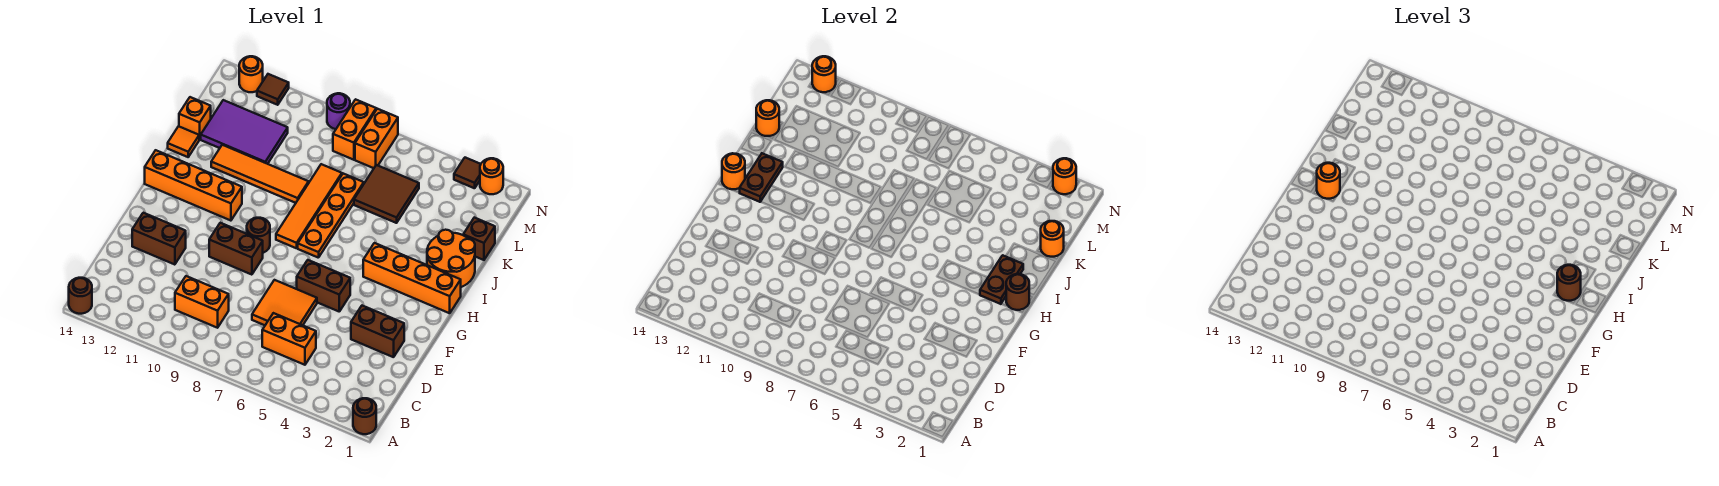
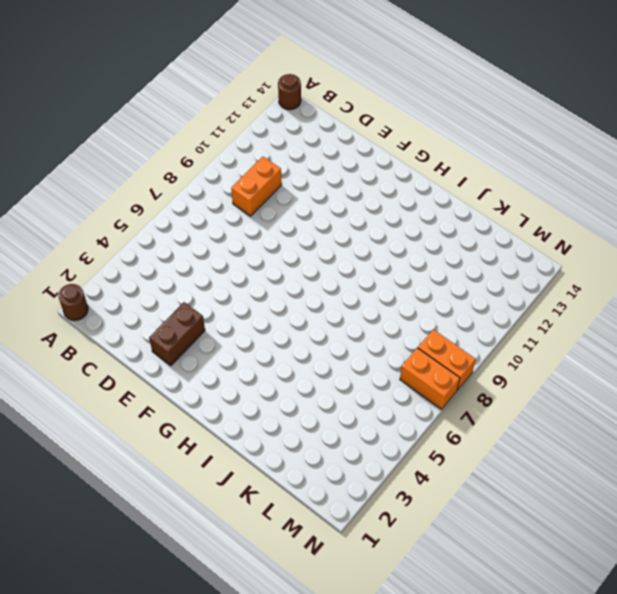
none -> orange 1x2 brick [262,313,316,365]
none -> orange 2x2 tile [252,280,317,325]
none -> brown 1x2 brick [132,213,186,265]
none -> brown 1x2 brick [297,260,350,311]

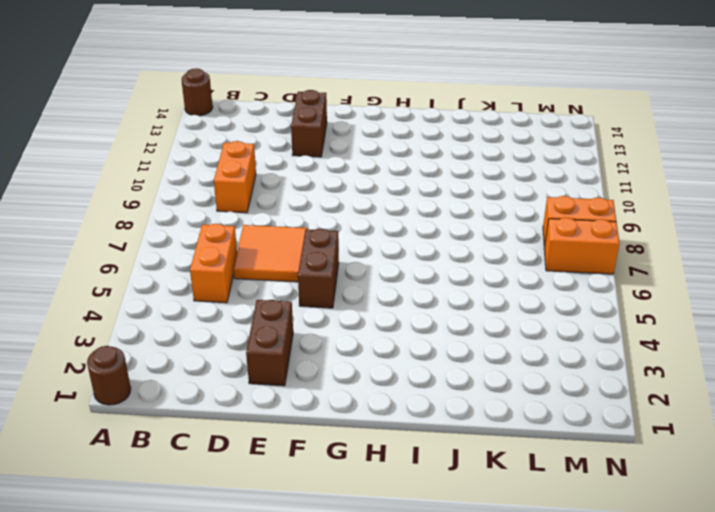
none -> brown 1x2 brick [209,223,263,275]
none -> brown 1x1 round brick [247,218,270,253]
none -> orange 1x4 brick [363,243,461,313]
none -> orange 1x4 plate [298,174,364,258]

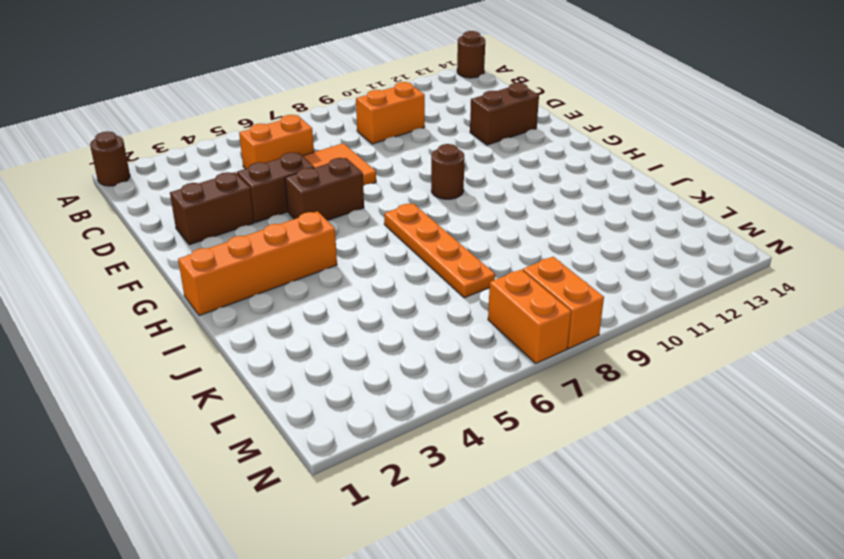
brown 1x2 brick [237,152,314,222] -> brown 1x2 brick moved to [209,223,263,275]
none -> orange 1x4 tile [276,164,342,248]
none -> orange 1x4 brick [145,150,242,221]
none -> orange 2x2 round brick [427,230,475,287]
none -> orange 1x4 tile [211,145,309,203]

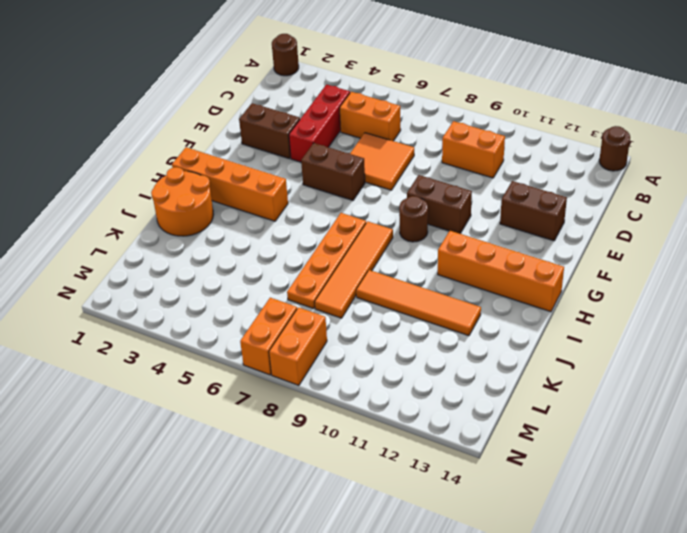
red 1x3 brick [289,84,350,162] -> none
none -> orange 1x1 tile [168,126,200,157]
none -> brown 1x1 brick [463,218,495,260]
none -> brown 2x2 tile [354,165,419,223]
none -> purple 2x3 tile [201,100,288,164]

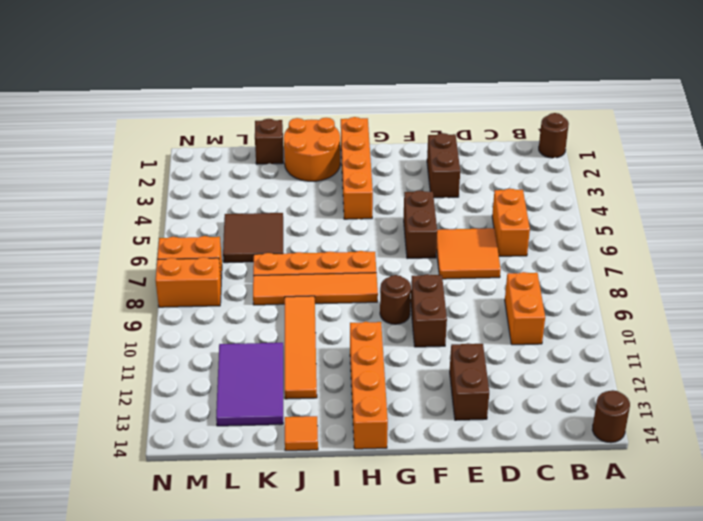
none -> orange 1x1 brick [179,97,211,139]
none -> orange 1x1 round brick [480,158,503,194]
none -> brown 1x1 tile [454,158,481,188]
none -> purple 1x1 round brick [327,93,350,129]

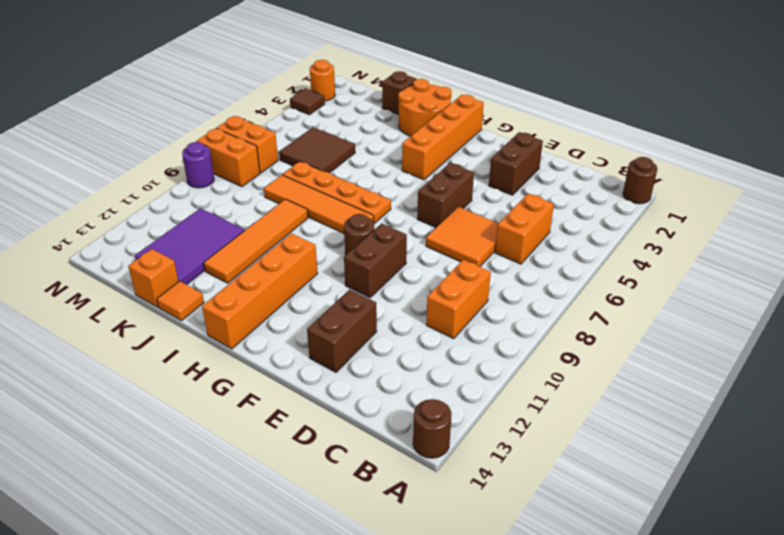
none -> brown 1x1 tile [257,74,289,105]
none -> orange 1x1 round brick [239,56,263,92]
none -> brown 1x1 round brick [1006,274,1029,310]
none -> brown 1x2 plate [980,255,1023,304]

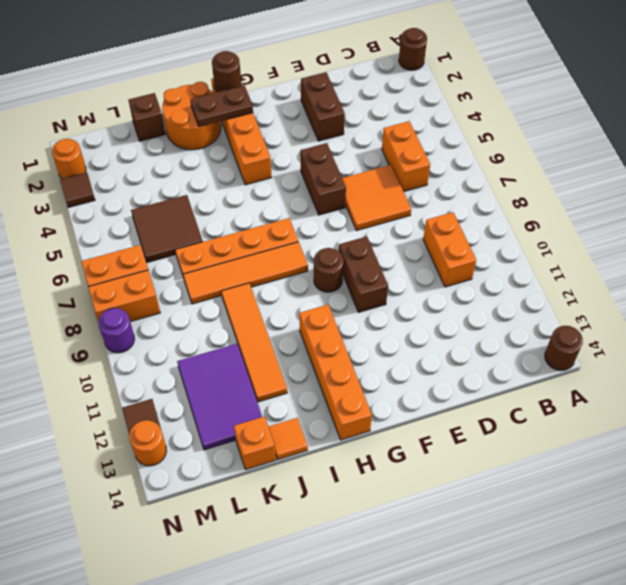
none -> brown 1x2 brick [132,213,186,265]
none -> brown 1x2 plate [740,153,783,202]
none -> orange 1x1 round brick [722,153,745,189]
none -> orange 1x1 round brick [1041,221,1064,257]

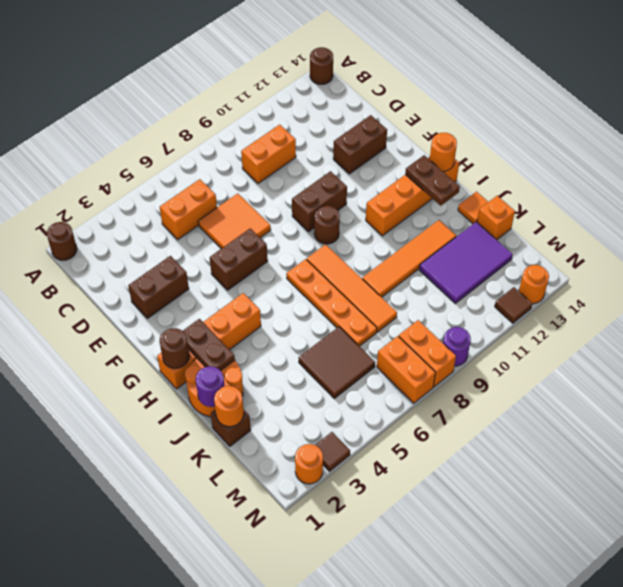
purple 1x1 round brick [196,366,225,407] -> none
none -> orange 1x1 round brick [756,100,779,136]
none -> orange 1x1 round brick [1053,158,1076,194]
none -> orange 1x1 round brick [812,56,836,92]
none -> brown 1x1 round brick [1557,265,1581,301]

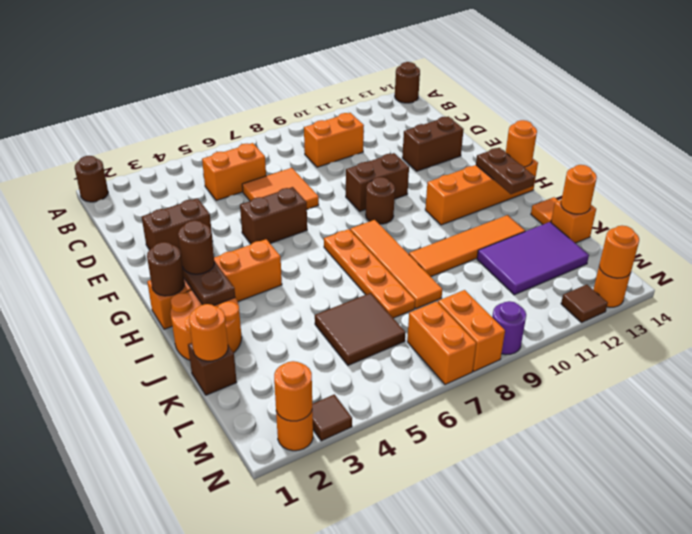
none -> orange 1x1 round brick [1316,163,1340,199]

